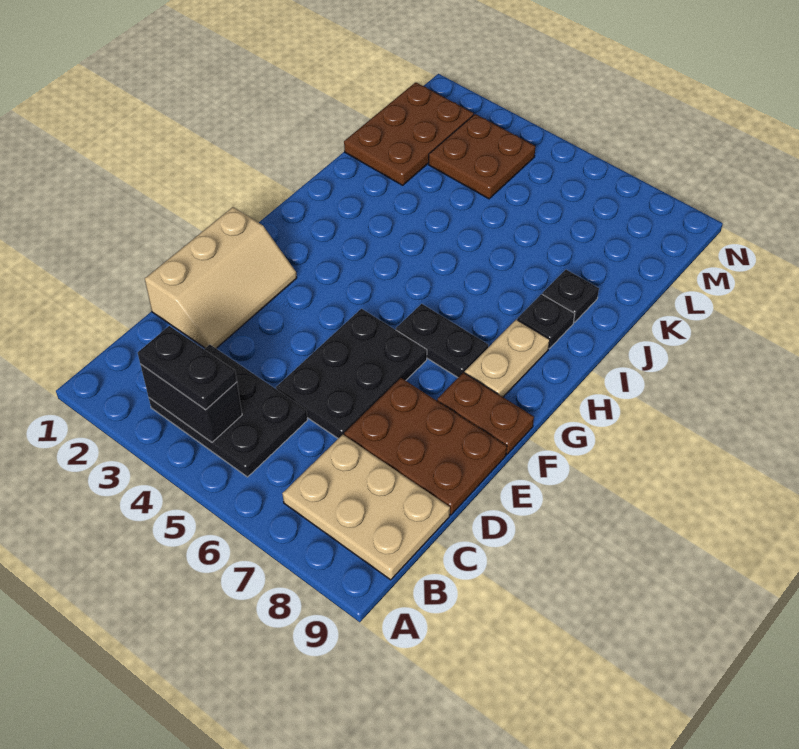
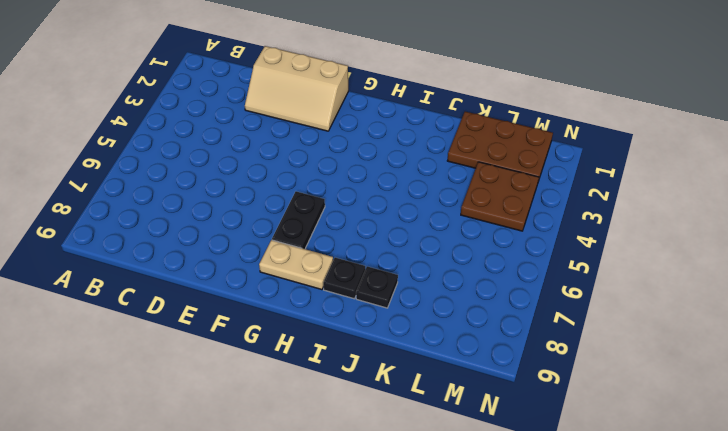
none -> black 2x3 plate [149,345,308,477]
none -> tan 2x3 plate [282,435,450,580]
none -> black 2x3 plate [276,309,427,438]

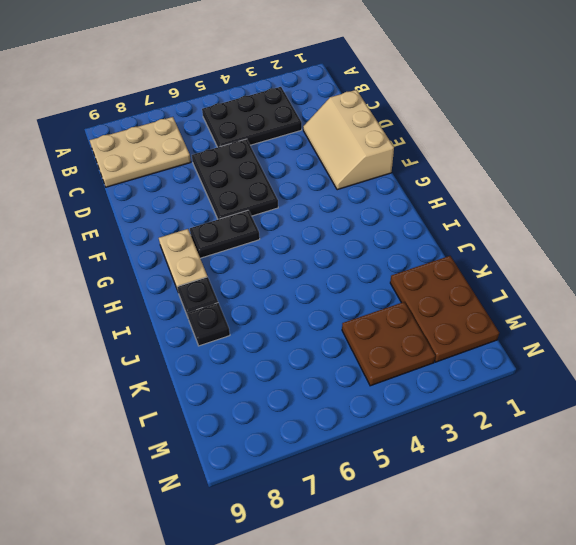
none -> brown 2x3 plate [344,378,507,515]
none -> brown 1x2 plate [437,373,534,454]
none -> black 1x2 brick [141,365,242,442]

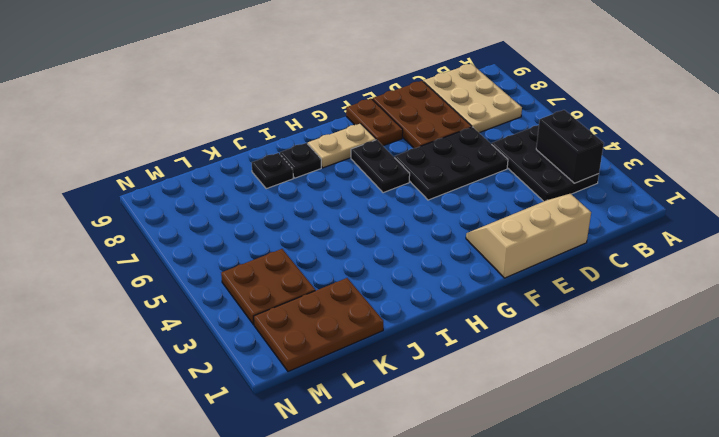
none -> black 1x2 plate [138,326,237,410]

